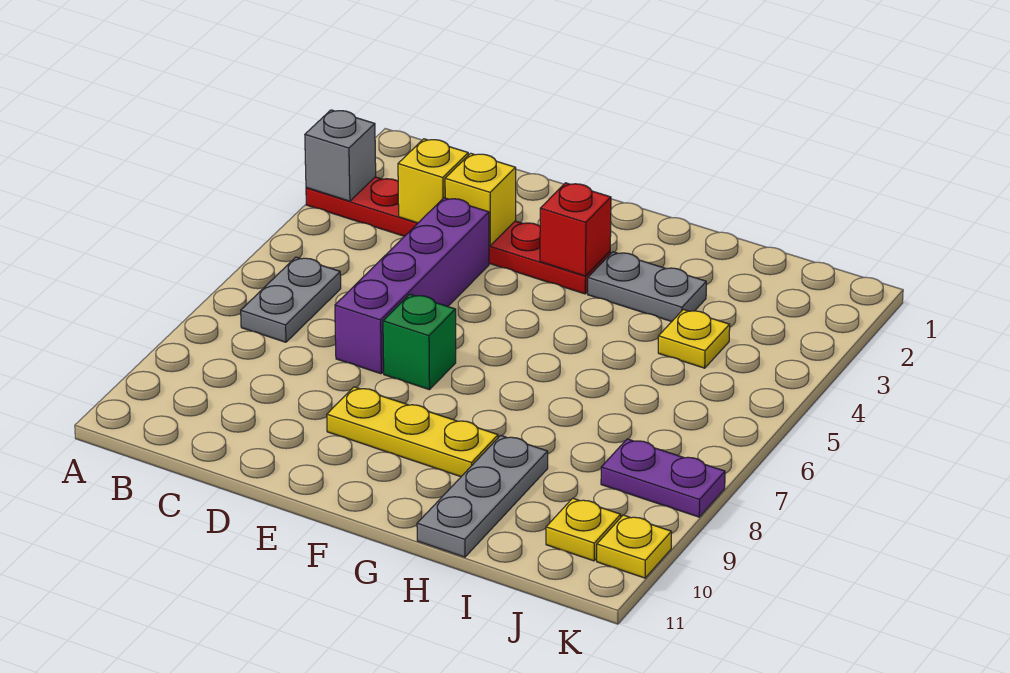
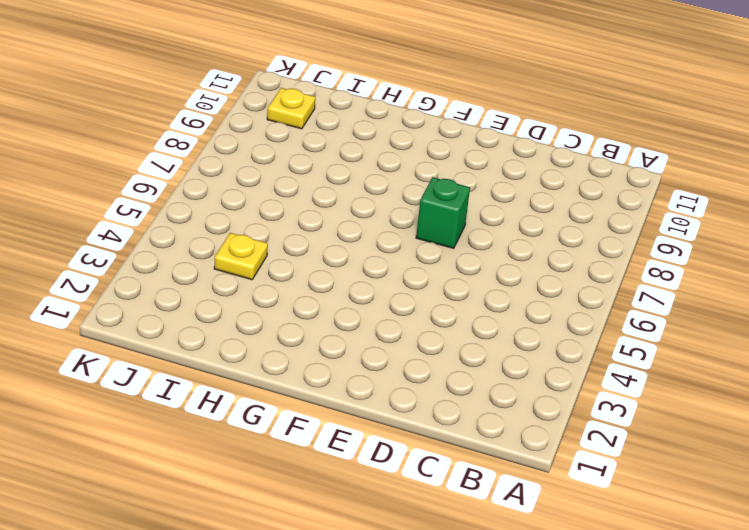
none -> red 1x6 plate [306,177,610,294]
none -> grey 1x2 plate [241,257,341,342]
none -> purple 1x4 brick [335,198,489,374]

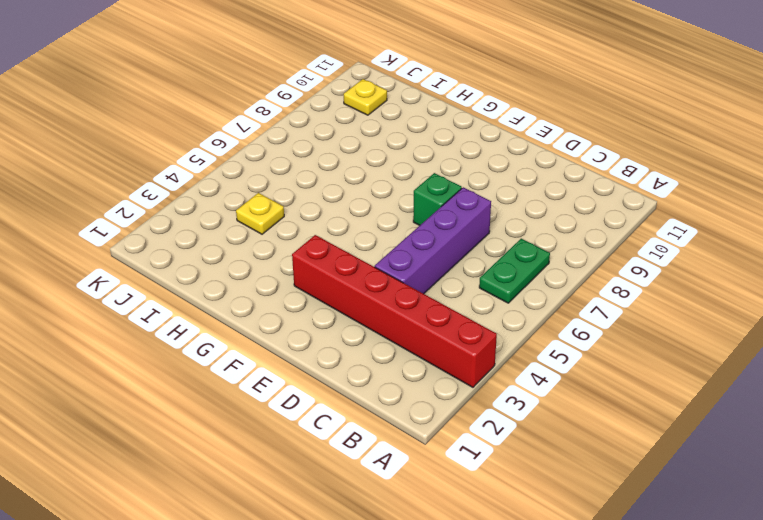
red 1x6 brick [292,235,497,387] -> red 1x6 plate [306,177,610,294]
green 1x2 plate [479,239,550,303] -> grey 1x2 plate [241,257,341,342]
none -> yellow 1x3 plate [327,387,498,477]
none -> grey 1x2 plate [588,252,706,322]
none -> grey 1x3 plate [417,435,548,557]

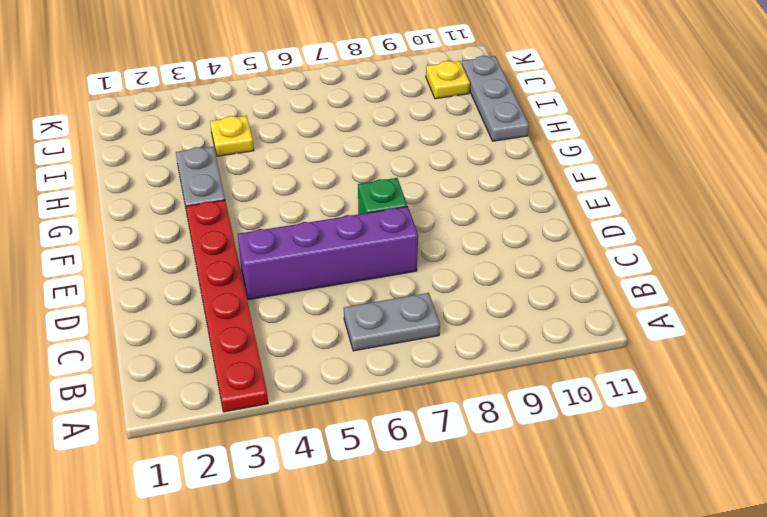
grey 1x3 plate [462,56,529,141] -> grey 1x3 plate turned to [417,435,548,557]
none -> yellow 1x3 plate [327,387,498,477]
none -> purple 1x2 plate [601,439,725,517]
none -> yellow 1x1 plate [597,515,671,578]

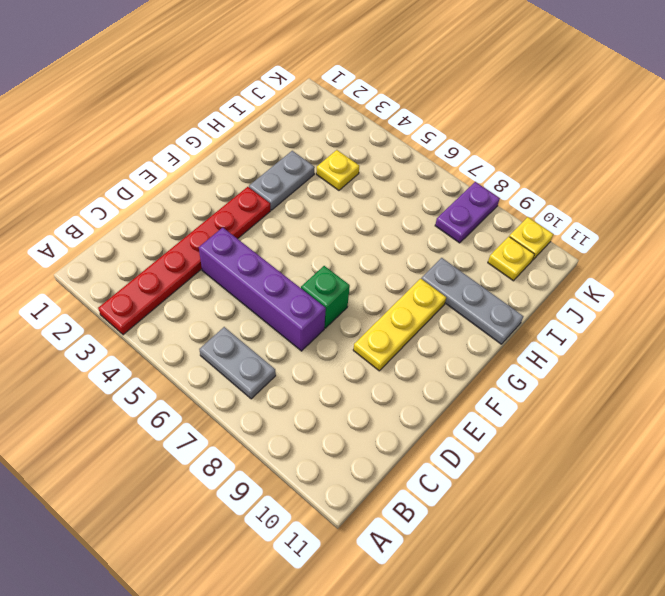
none -> grey 1x1 brick [305,110,376,201]
none -> yellow 1x1 brick [398,139,468,223]
none -> yellow 1x1 brick [445,153,516,246]

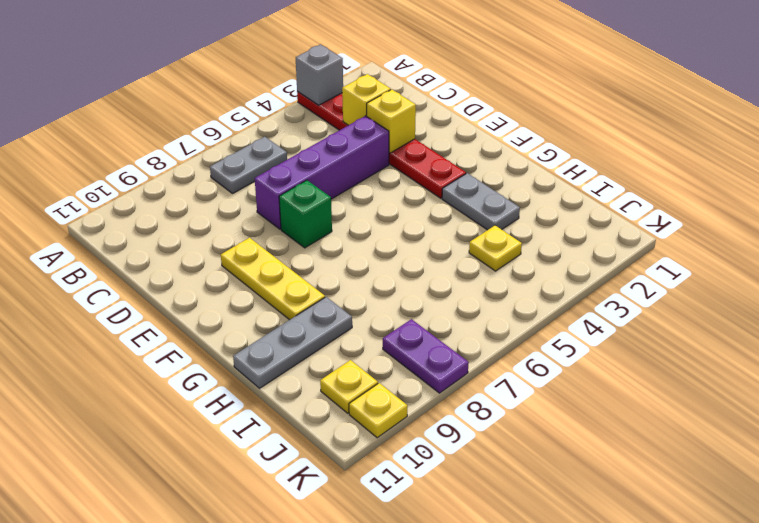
none -> red 1x1 brick [540,183,611,276]

